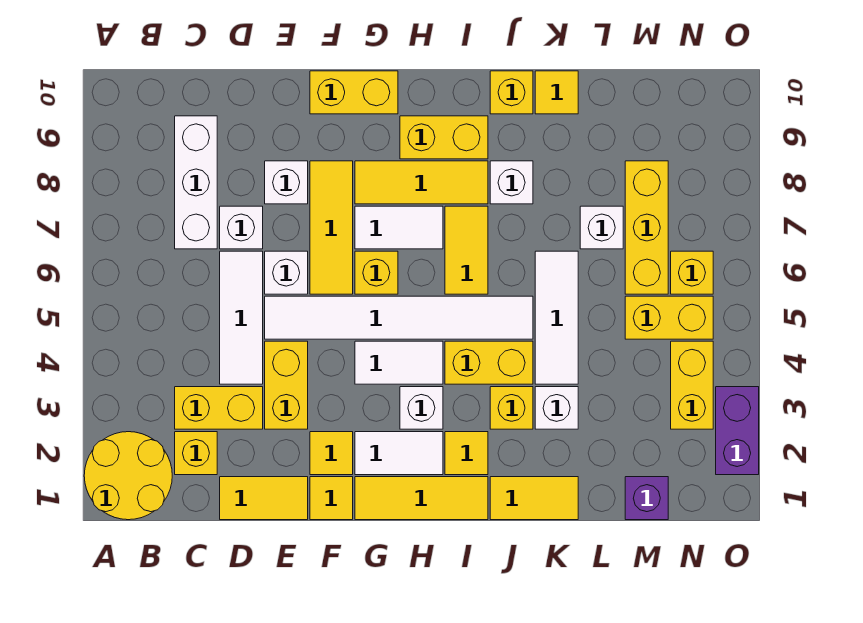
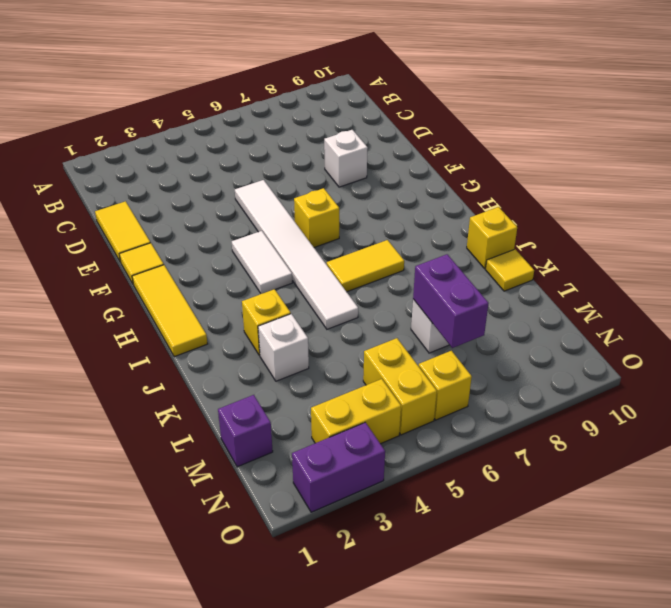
purple 1x2 brick [413,254,489,348] -> none
none -> yellow 2x2 round brick [84,432,172,520]
none -> yellow 1x1 brick [175,432,217,475]
none -> yellow 1x2 brick [175,387,263,429]
none -> white 1x3 brick [175,116,217,249]

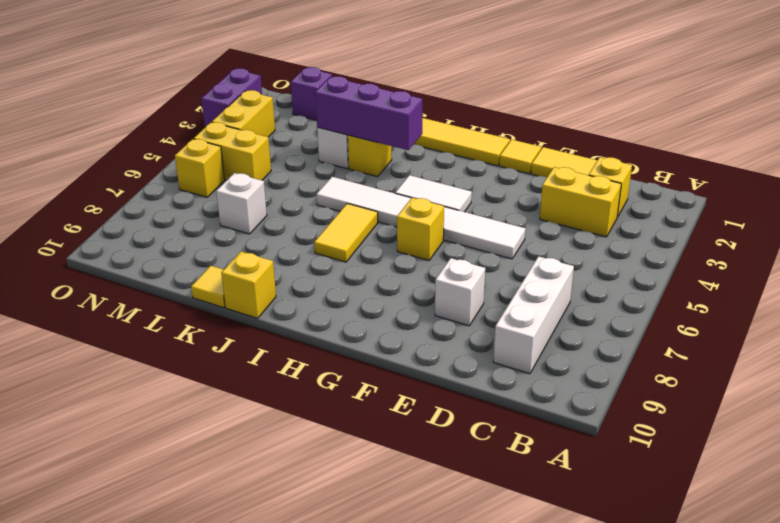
purple 1x3 brick [315,76,422,150] -> none
none -> yellow 2x2 round brick [84,432,172,520]
none -> white 1x3 tile [220,251,263,384]
none -> white 1x1 brick [220,206,263,249]
none -> yellow 1x2 brick [265,341,308,429]

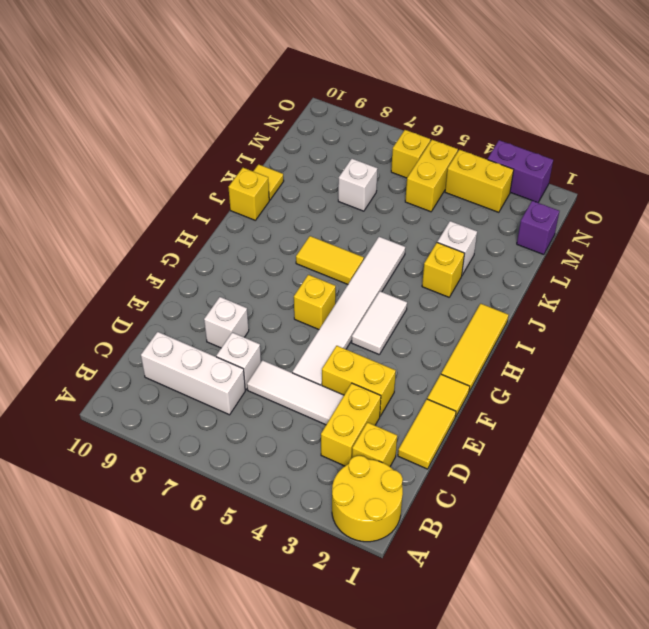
none -> white 1x1 brick [265,251,308,294]
none -> yellow 1x1 tile [310,432,353,475]
none -> yellow 1x3 tile [310,161,353,294]
none -> yellow 1x2 brick [310,71,398,114]

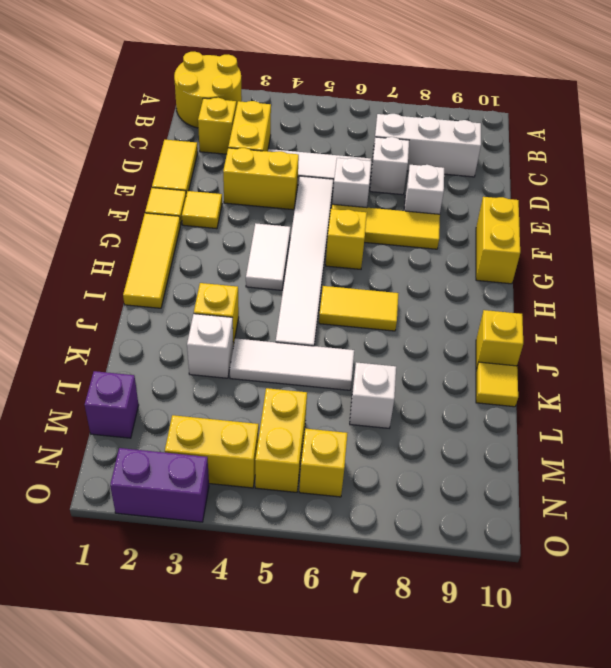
none -> white 1x2 tile [355,432,443,475]
none -> white 1x2 tile [355,206,443,249]
none -> yellow 1x3 tile [355,161,488,204]
none -> white 1x1 brick [400,387,443,429]

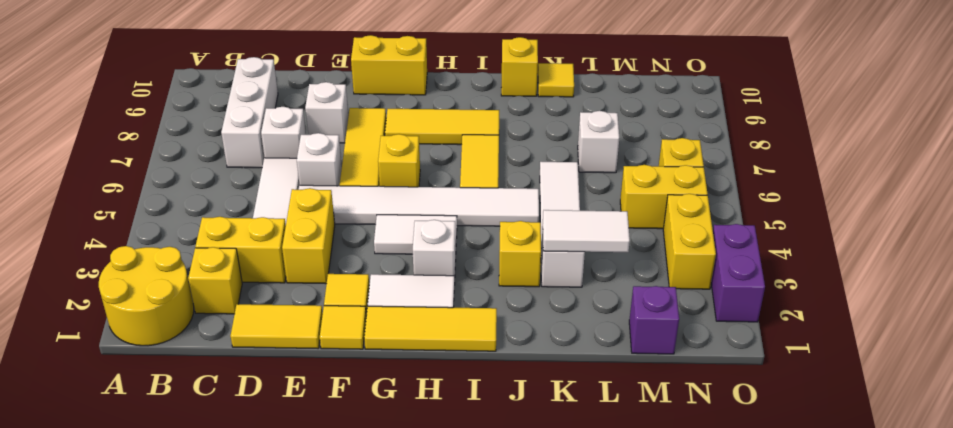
white 1x2 tile [543,210,630,252] -> white 1x2 tile moved to [355,206,443,249]
none -> yellow 1x2 brick [400,116,488,159]
none -> yellow 1x1 tile [445,432,488,475]
none -> yellow 1x2 brick [445,341,533,384]
none -> yellow 1x2 tile [490,477,578,520]

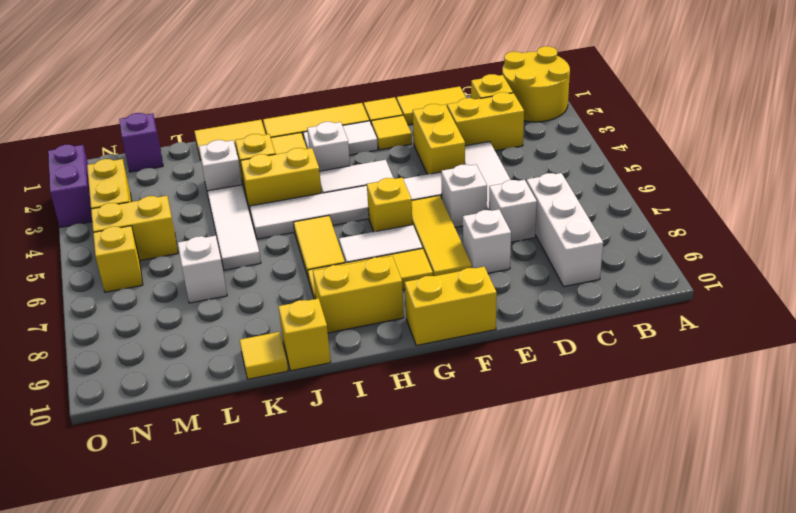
none -> white 1x1 brick [490,161,533,204]
none -> yellow 1x3 brick [625,161,668,294]

